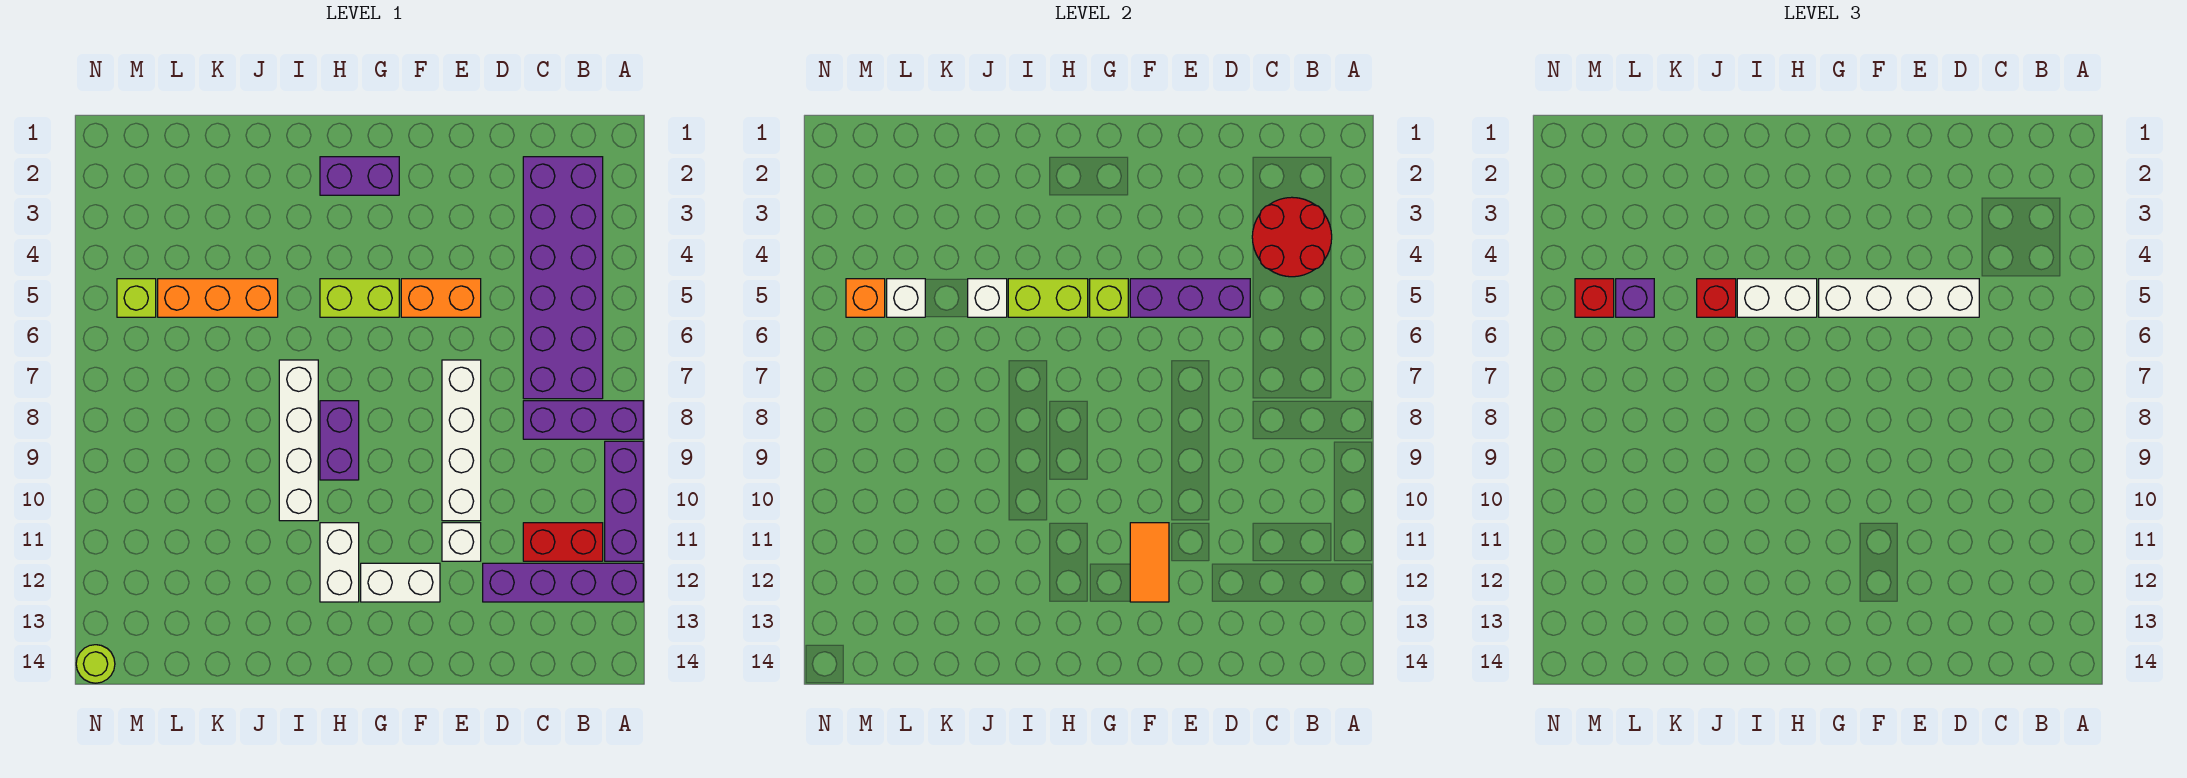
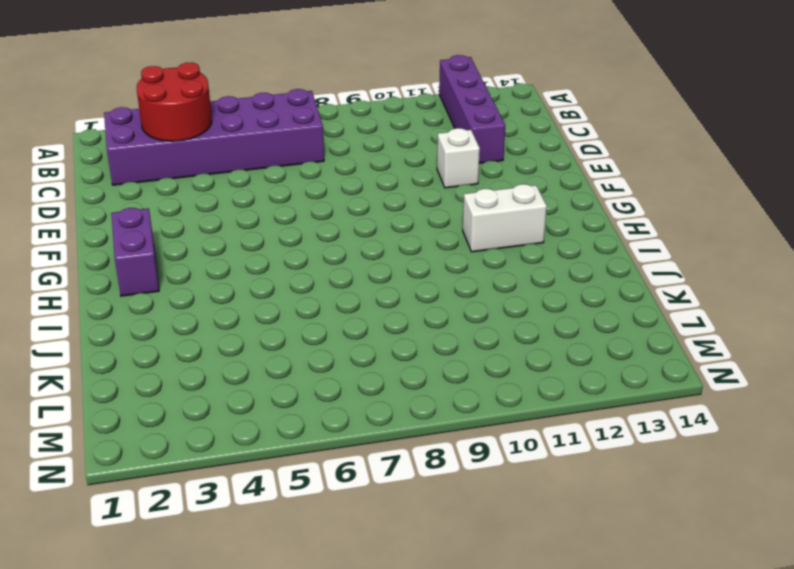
none -> purple 1x3 brick [523,401,643,439]
none -> purple 1x3 brick [605,441,643,561]
none -> red 1x2 brick [523,523,603,561]
none -> orange 1x2 brick [401,279,481,317]

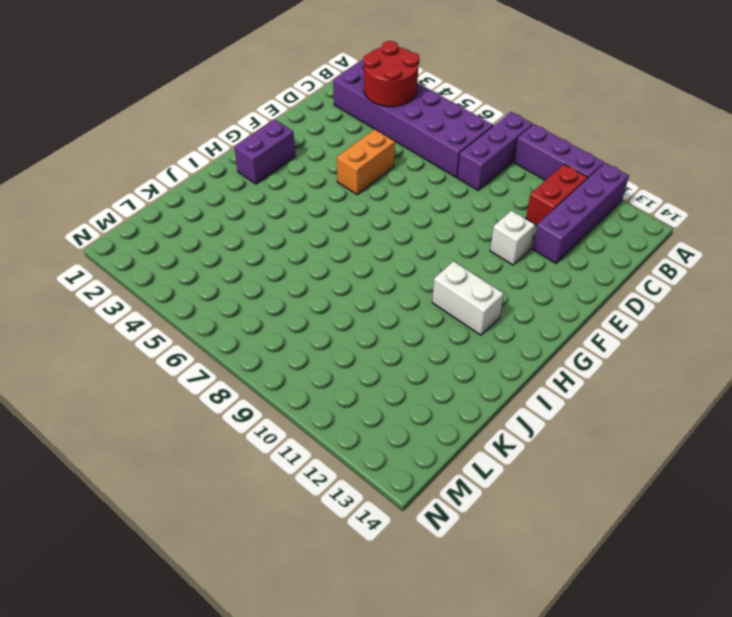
none -> white 1x4 brick [442,360,481,521]
none -> white 1x2 brick [361,563,440,602]
none -> lime 1x2 brick [320,279,399,317]
none -> purple 1x2 brick [320,401,359,480]

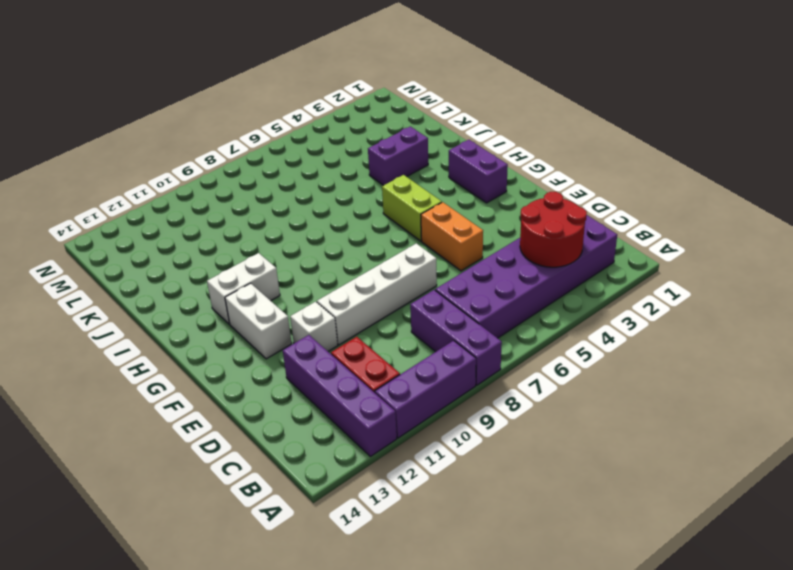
purple 1x2 brick [368,126,428,186] -> purple 1x2 brick moved to [320,401,359,480]
none -> white 1x4 brick [279,360,318,521]
none -> orange 1x3 brick [158,279,278,317]
none -> lime 1x1 brick [117,279,156,317]
none -> lime 1x1 round brick [76,645,115,683]

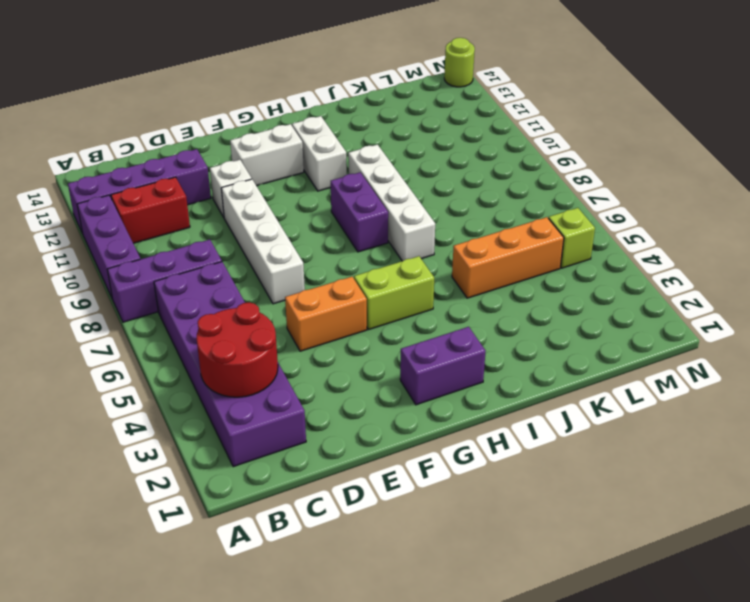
none -> purple 1x3 brick [1130,279,1250,317]
none -> orange 1x2 tile [1130,523,1169,602]
none -> lime 1x1 brick [1090,279,1128,317]
none -> lime 1x2 brick [1008,279,1088,317]

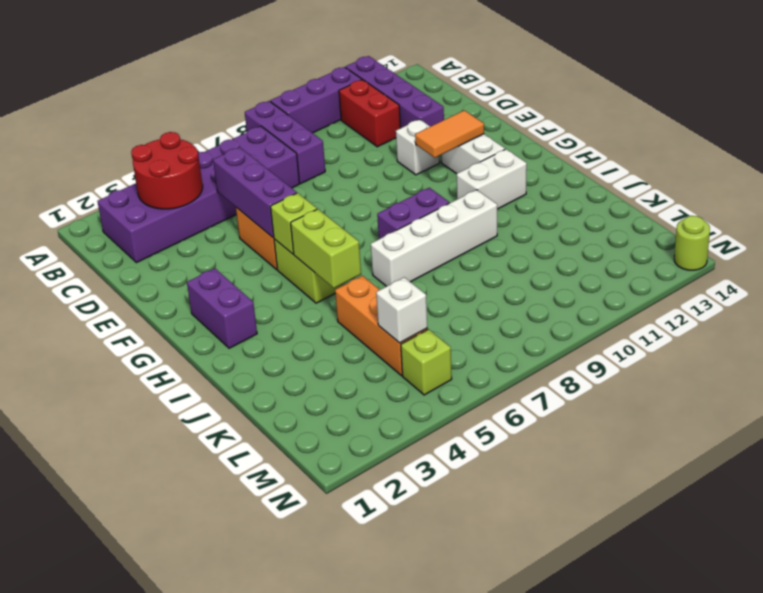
none -> white 1x4 brick [442,360,481,521]
none -> white 1x1 brick [968,279,1007,317]
none -> orange 1x1 brick [846,279,885,317]
none -> white 1x4 brick [1819,279,1979,317]

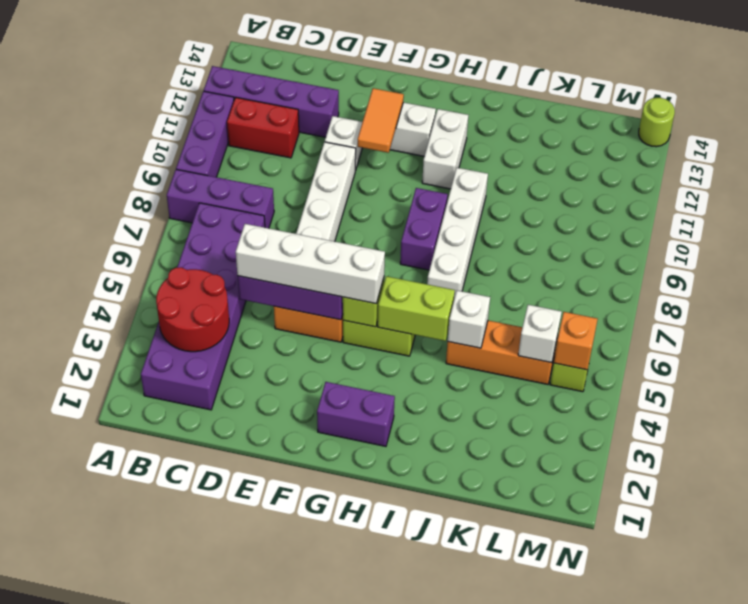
none -> white 1x2 brick [1737,279,1817,317]
none -> red 1x1 brick [1697,279,1736,317]
none -> purple 1x1 brick [1616,279,1654,317]
none -> red 1x1 brick [1575,279,1614,317]

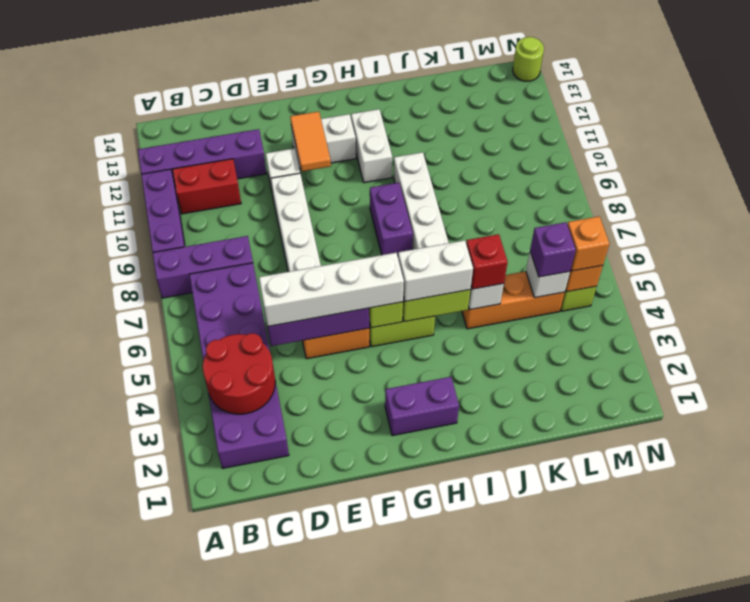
orange 1x1 brick [567,216,610,271] -> red 1x1 brick [1575,279,1614,317]

